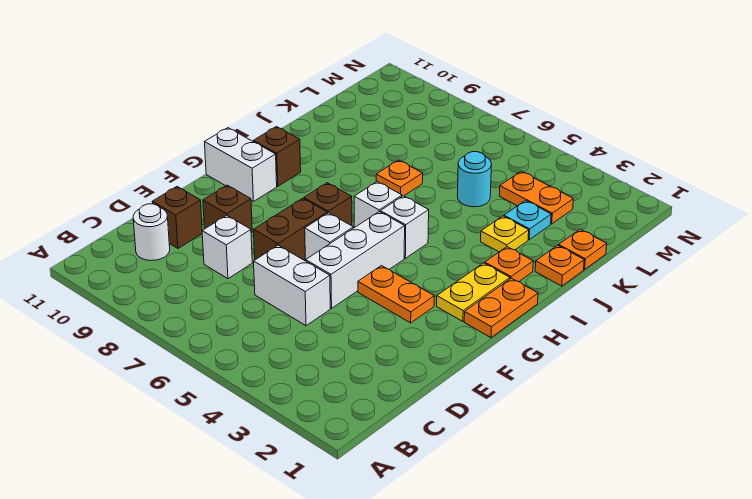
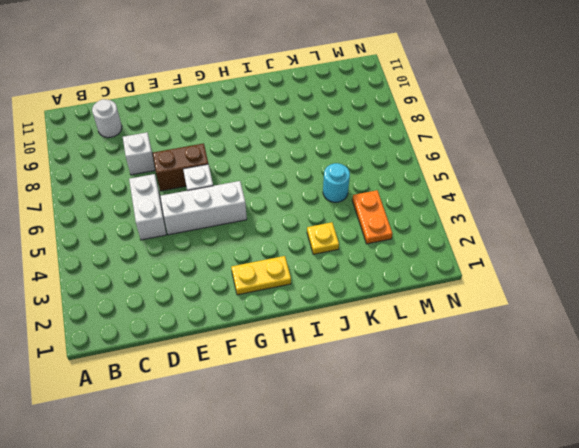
none -> brown 1x1 brick [152,187,202,248]
none -> brown 1x1 brick [203,185,252,233]
none -> orange 1x2 plate [358,266,434,323]

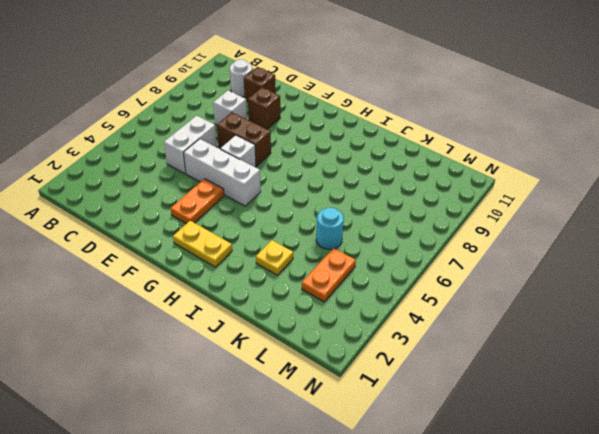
none -> orange 1x2 plate [464,278,538,338]
none -> brown 1x1 brick [304,183,352,226]
none -> white 1x2 brick [205,128,277,202]

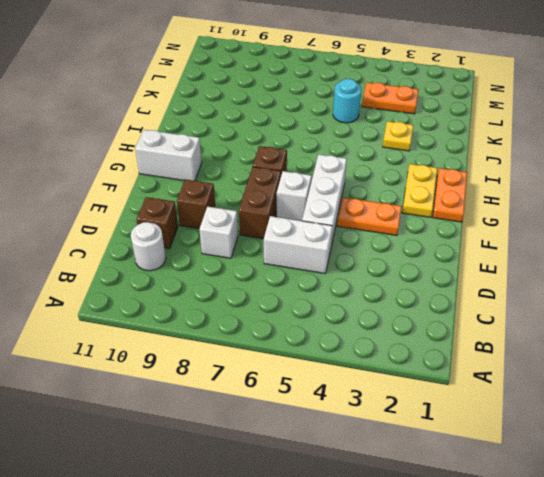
none -> white 1x1 brick [380,196,429,258]
none -> white 1x1 brick [354,182,402,228]
none -> brown 1x1 brick [253,127,301,186]

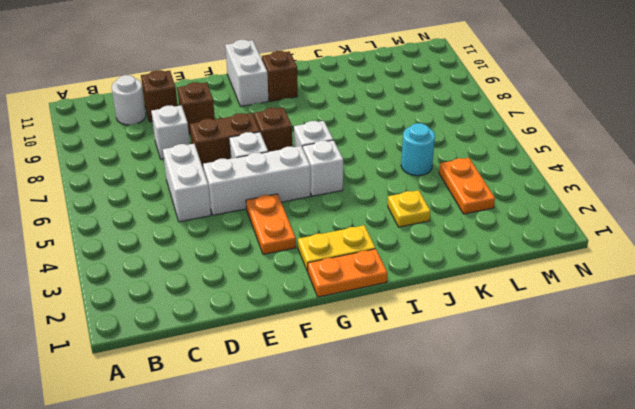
none -> orange 1x1 plate [485,247,533,282]
none -> orange 1x1 plate [535,245,584,286]
none -> orange 1x1 plate [376,160,423,196]

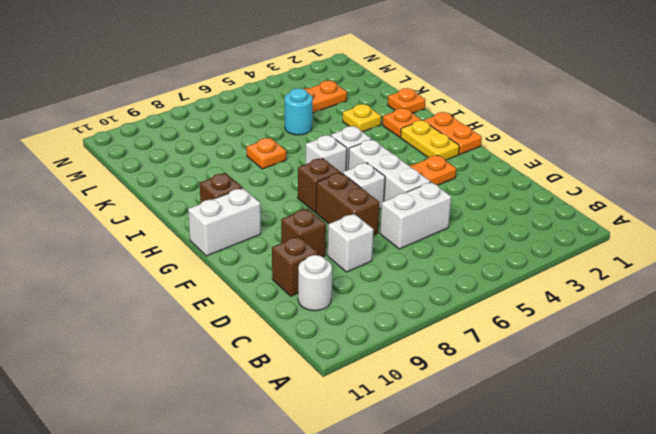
none -> orange 1x1 plate [559,229,607,269]
none -> cyan 1x1 plate [504,201,551,240]

